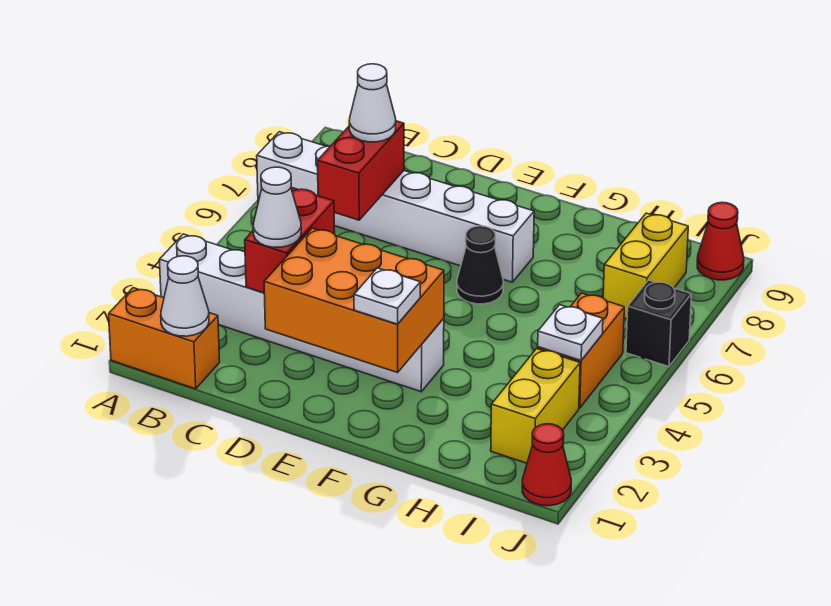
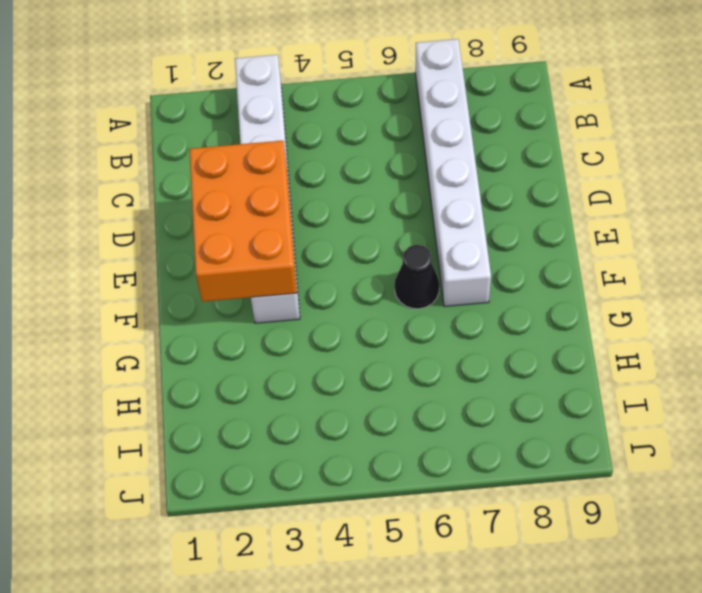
none -> orange 1x2 brick [109,288,220,389]
none -> yellow 1x2 brick [491,349,580,463]
none -> orange 1x2 brick [538,293,624,408]

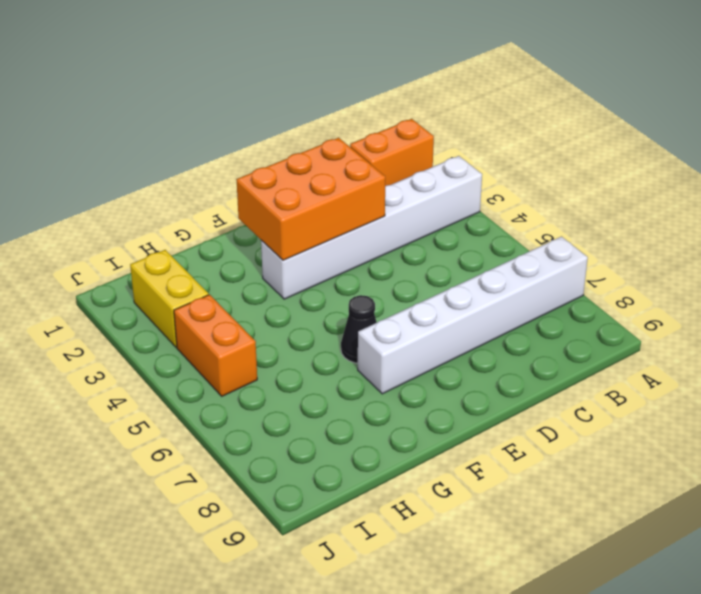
none -> yellow 1x2 brick [603,213,688,319]
none -> red 1x1 cone [522,424,571,506]
none -> black 1x1 brick [626,280,691,367]

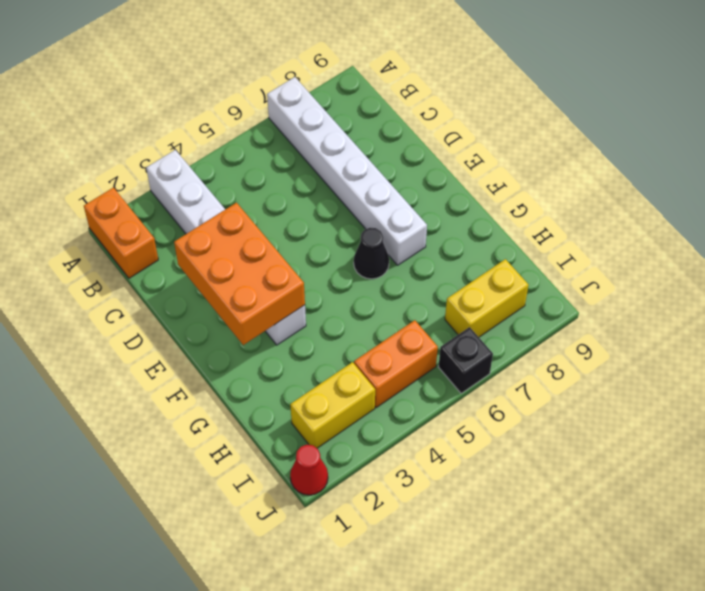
none -> red 1x1 cone [697,202,744,280]
none -> white 1x1 cone [161,256,209,336]
none -> red 1x2 brick [245,188,335,293]

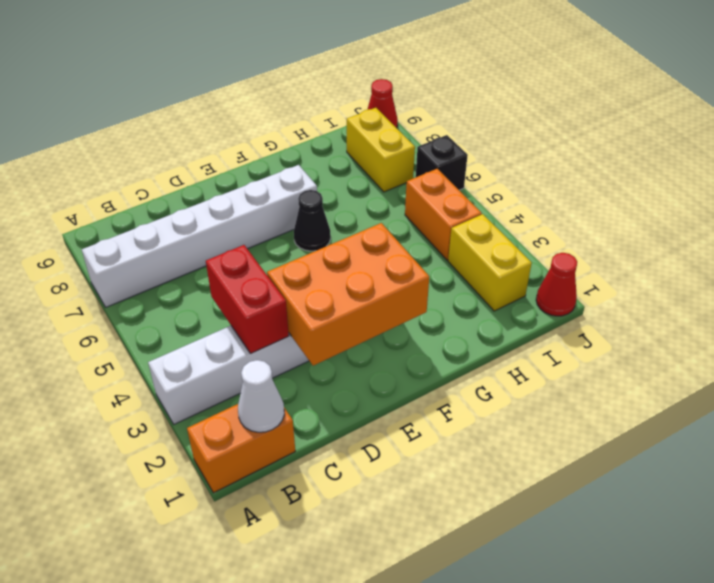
none -> red 1x2 brick [318,121,404,220]
none -> white 1x1 plate [538,305,603,360]
none -> white 1x1 cone [253,167,301,247]

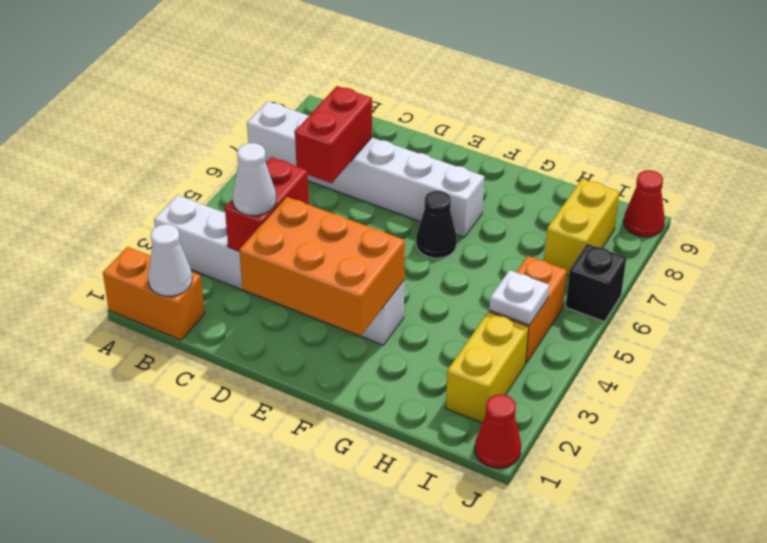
none -> white 1x1 cone [349,64,396,142]
none -> white 1x1 plate [354,268,420,324]

